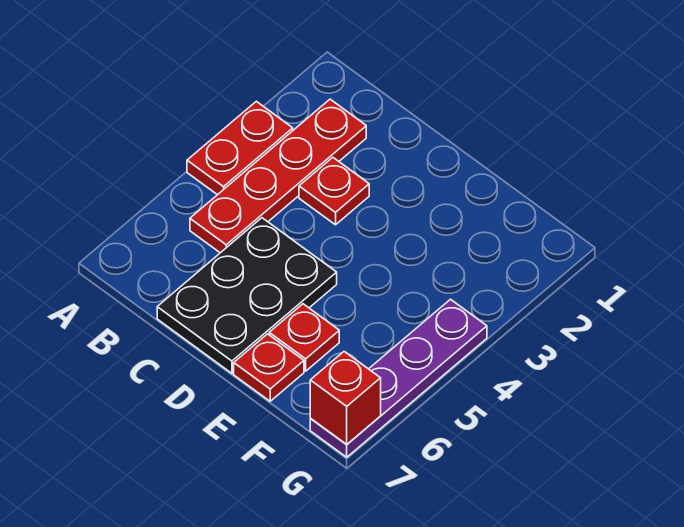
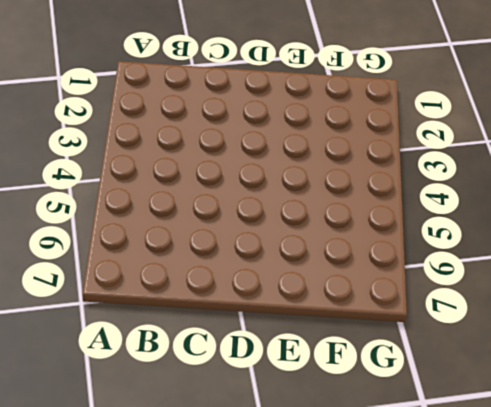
none -> red 1x2 plate [187,101,293,195]
none -> red 1x4 plate [190,99,366,253]

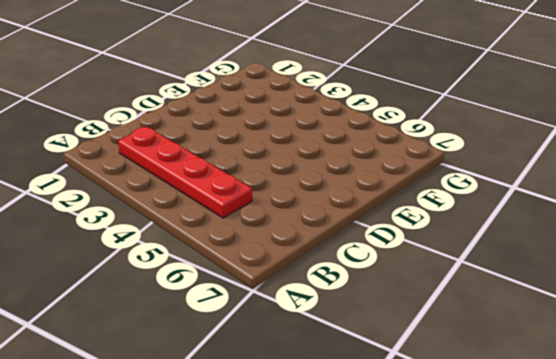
none -> red 1x2 plate [187,101,293,195]
none -> red 1x1 plate [299,158,369,225]

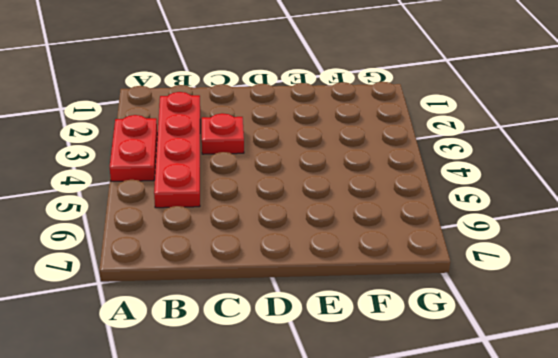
none -> black 2x3 plate [157,218,337,373]
none -> red 1x1 plate [269,304,339,371]

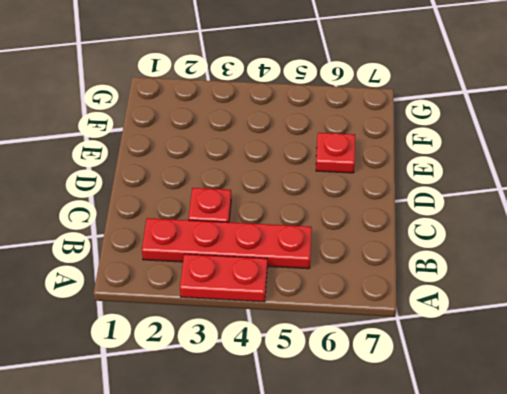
none -> black 2x3 plate [157,218,337,373]
none -> red 1x1 plate [234,334,304,401]

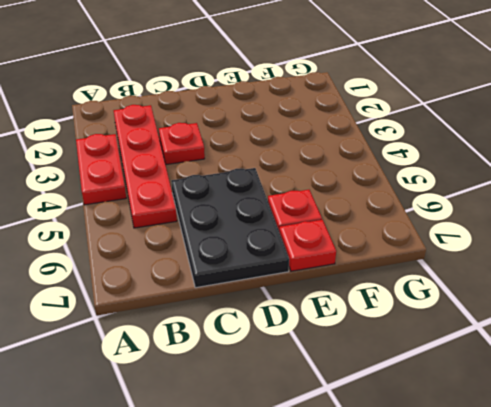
none -> purple 1x4 plate [310,299,487,457]
none -> red 1x1 brick [310,352,381,445]

